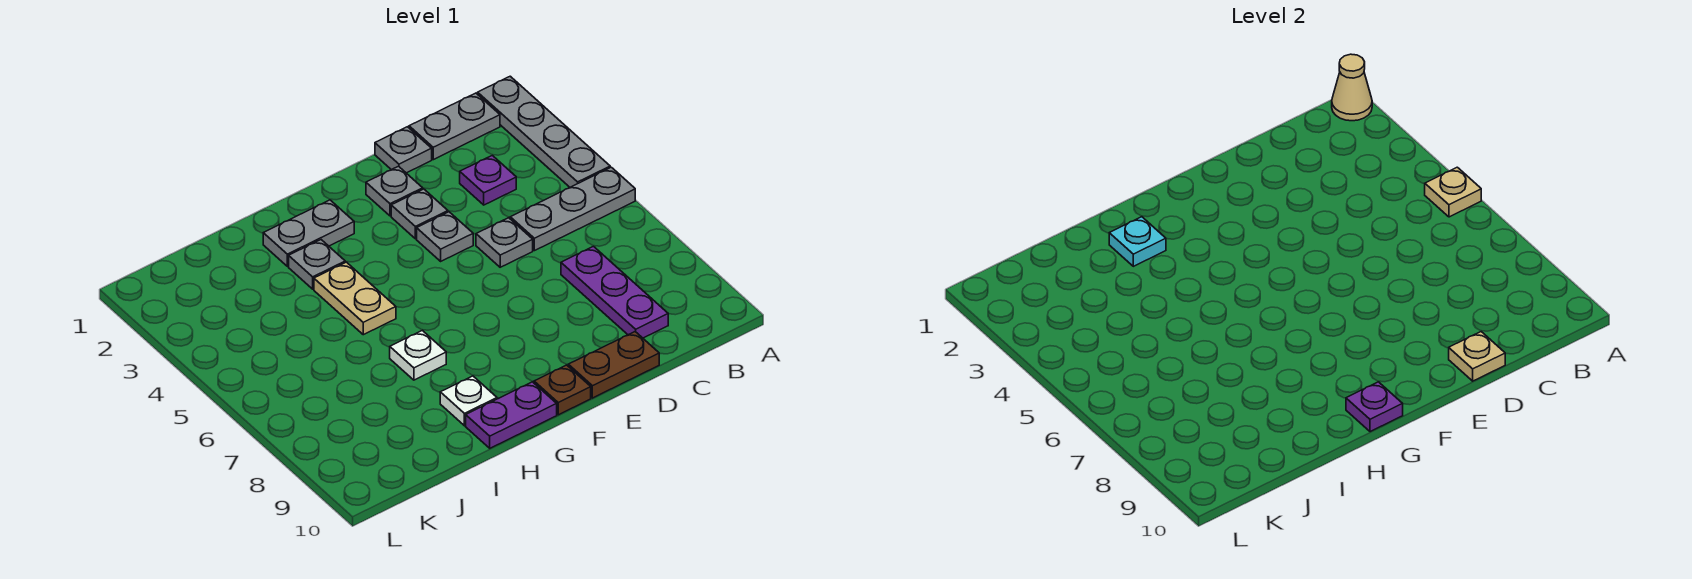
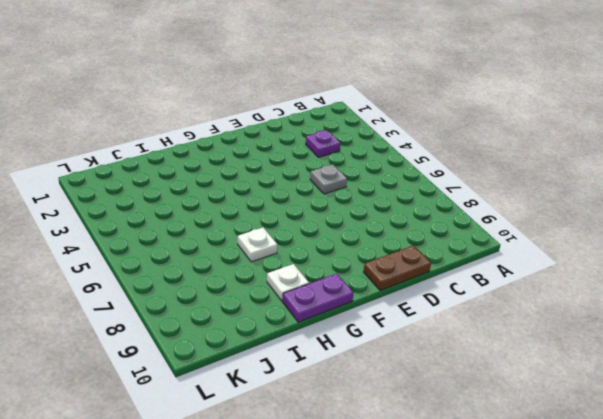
none -> grey 1x4 plate [478,76,610,187]
none -> grey 1x3 plate [510,167,635,251]
none -> grey 1x2 plate [409,93,500,160]

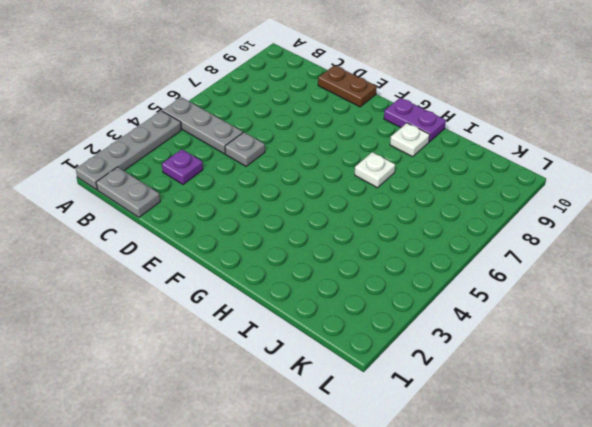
none -> purple 1x3 plate [561,246,668,338]
none -> grey 1x1 plate [375,127,432,173]
none -> grey 1x1 plate [366,166,423,216]

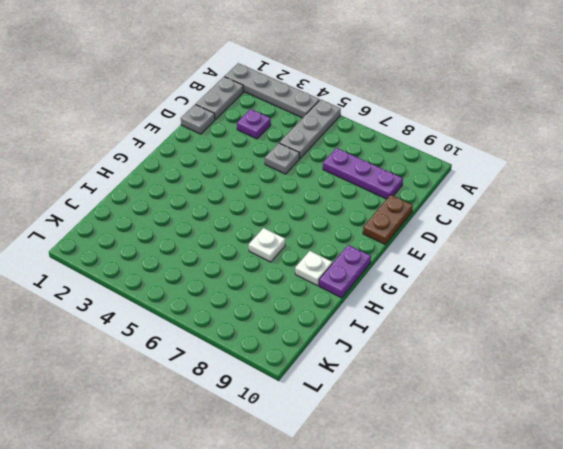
none -> grey 1x1 plate [366,166,423,216]
none -> grey 1x1 plate [391,189,448,239]
none -> grey 1x1 plate [417,212,473,261]

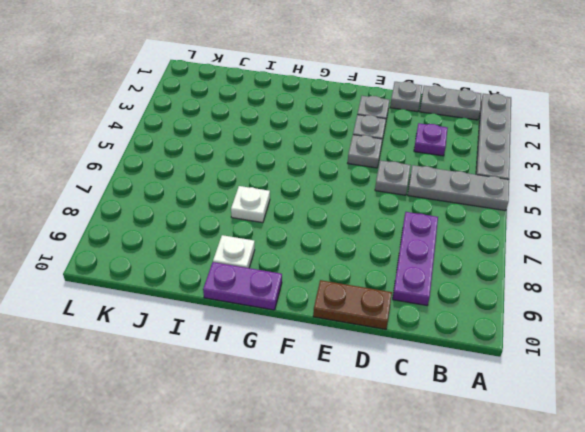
none -> brown 1x1 plate [534,365,591,415]
none -> grey 1x2 plate [263,200,354,266]
none -> grey 1x1 plate [289,240,345,289]

